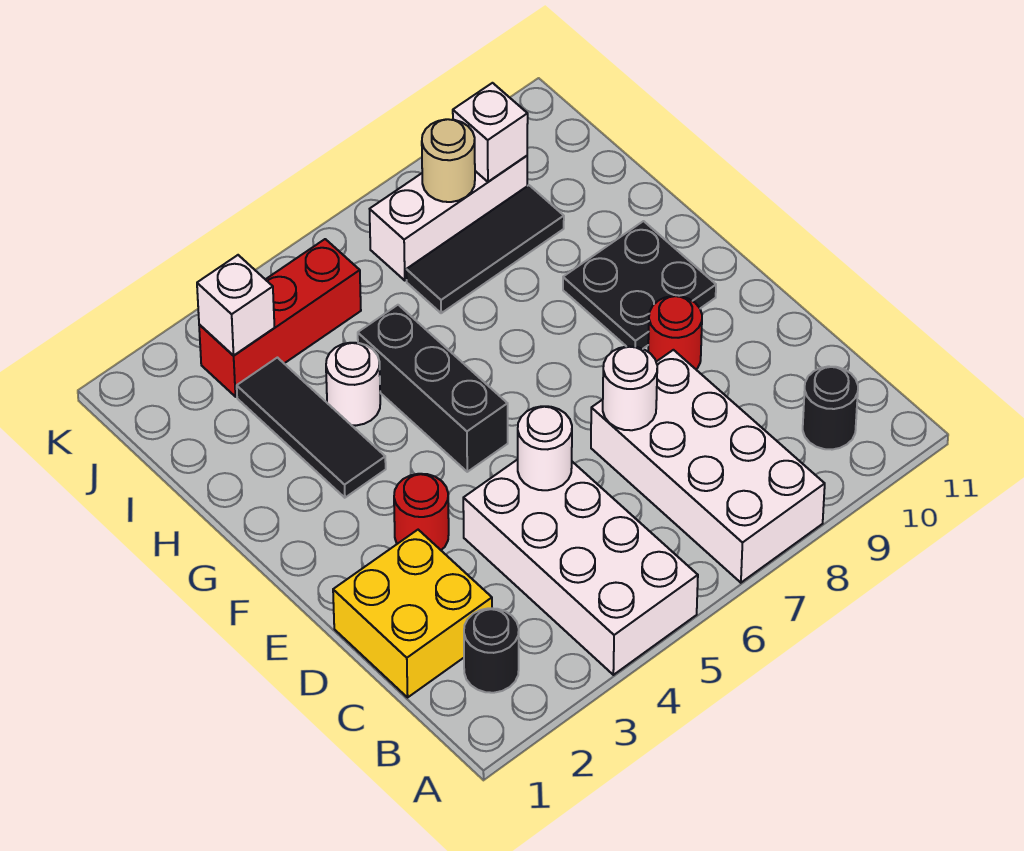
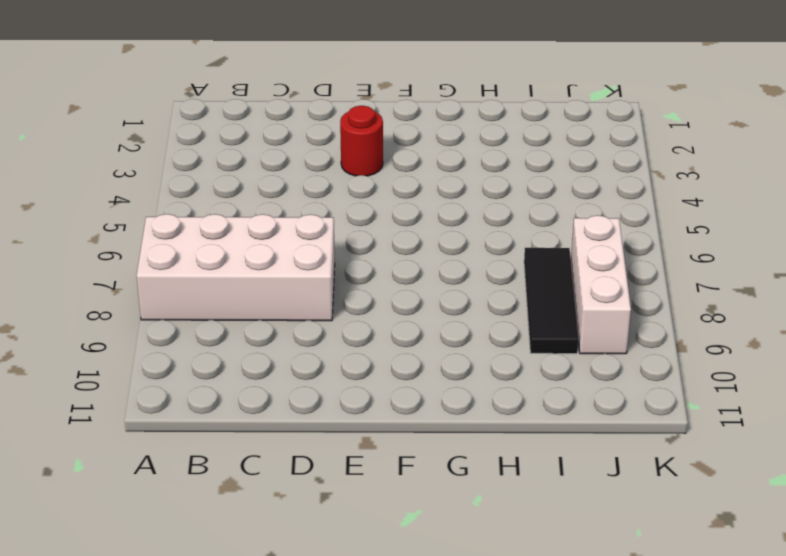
none -> white 2x4 brick [463,459,698,675]
none -> black 1x1 round brick [464,608,519,693]
none -> black 1x1 round brick [803,366,858,450]

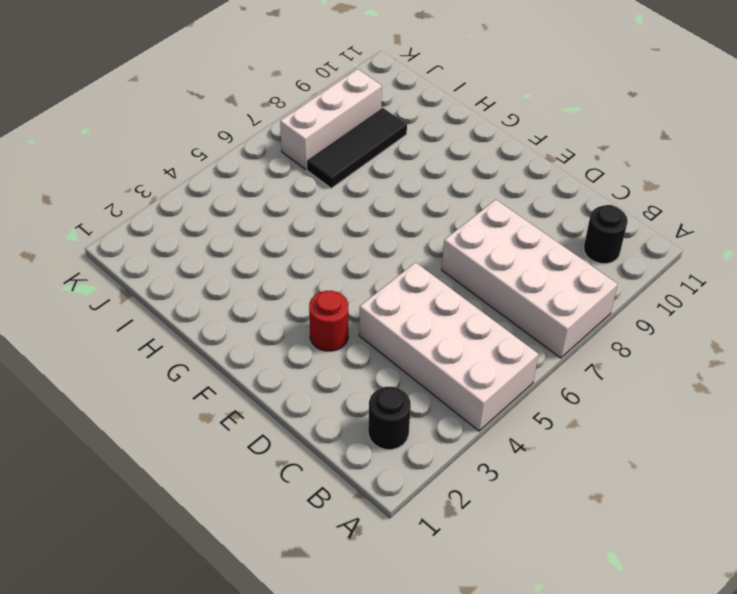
none -> yellow 2x2 brick [333,530,492,697]
none -> red 1x1 round brick [648,296,702,369]
none -> black 1x3 brick [358,305,508,472]

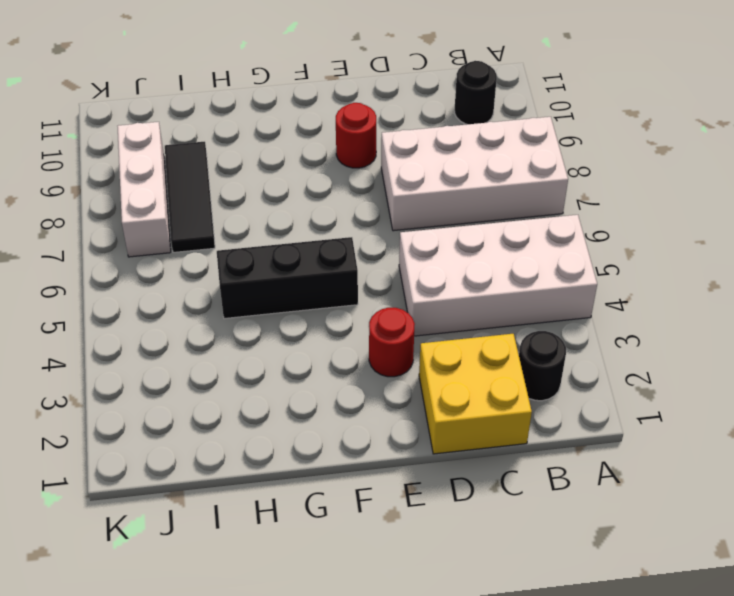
none -> black 2x2 plate [563,221,716,349]
none -> black 1x3 tile [237,358,386,498]
none -> white 1x1 round brick [326,343,380,426]

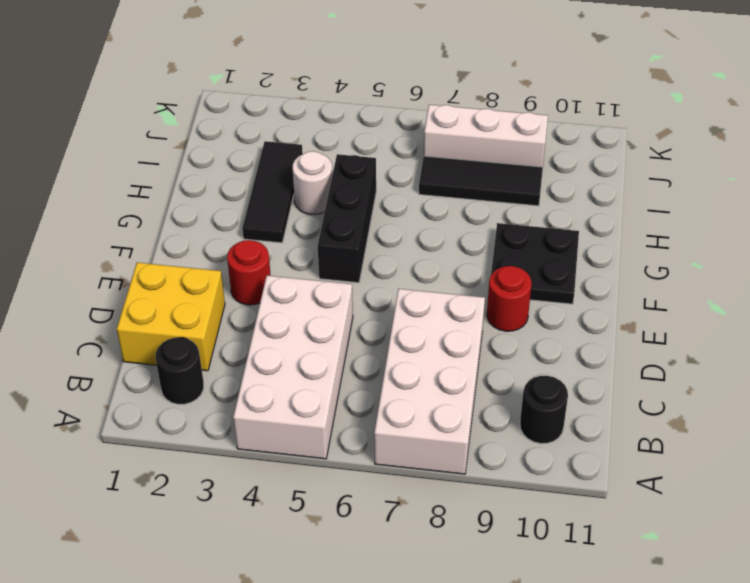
none -> red 1x3 brick [199,239,361,397]
none -> white 1x1 round brick [518,406,572,490]
none -> white 1x1 round brick [603,346,657,430]

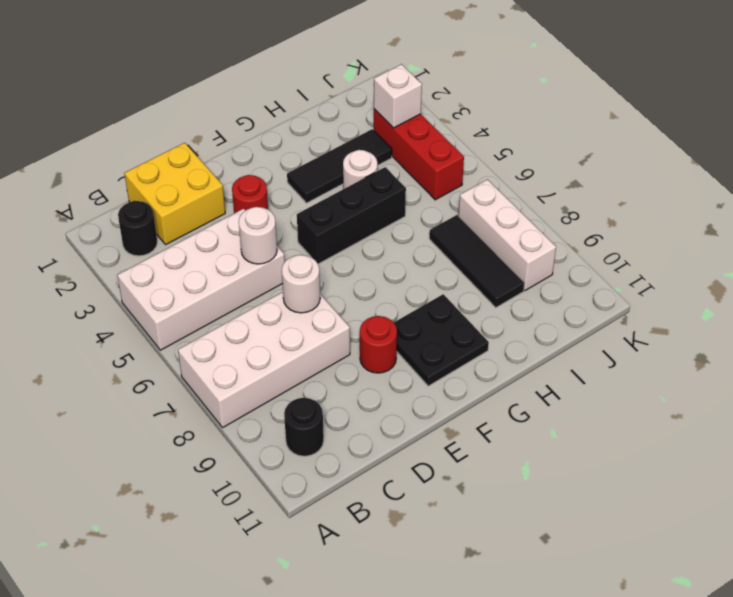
none -> tan 1x1 round brick [422,119,475,202]
none -> white 1x1 brick [453,83,528,182]

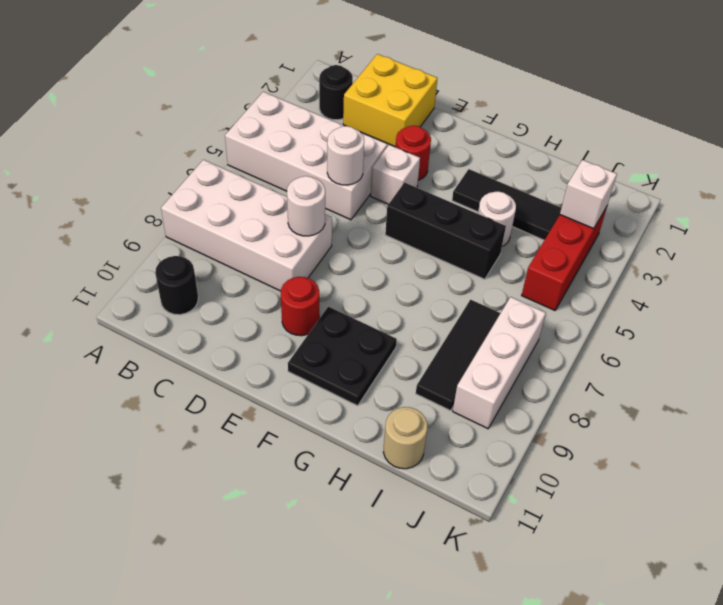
white 1x1 brick [371,145,420,204] -> white 1x1 brick moved to [453,83,528,182]
tan 1x1 round brick [383,407,427,469] -> tan 1x1 round brick moved to [422,119,475,202]

